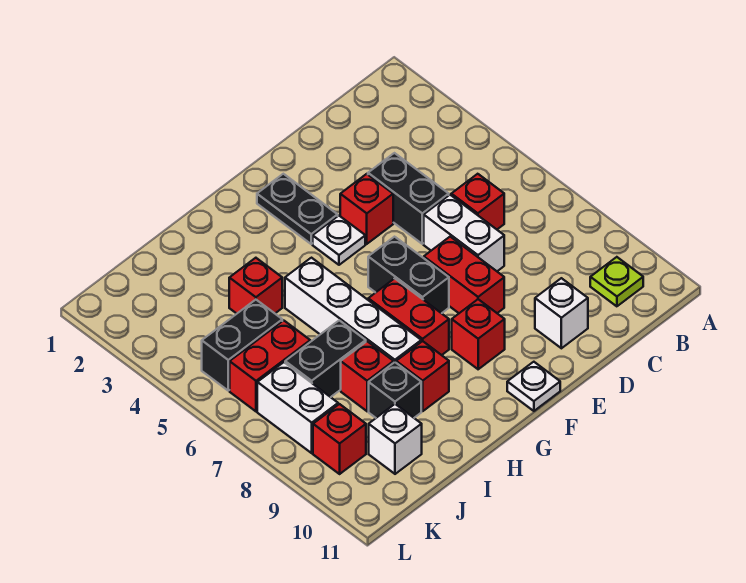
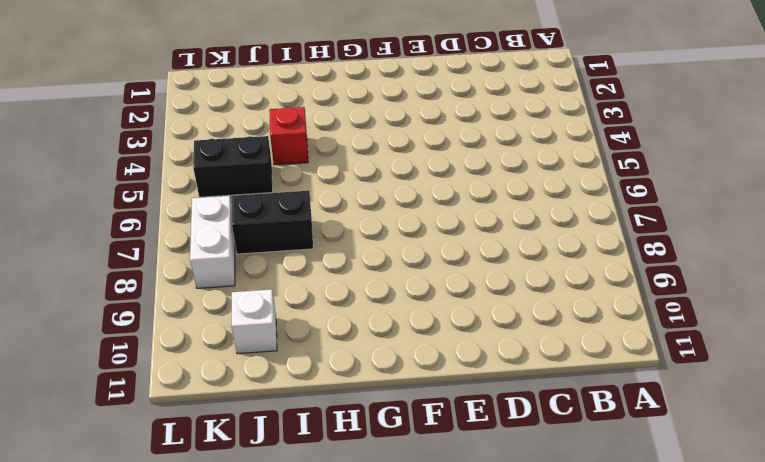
none -> lime 1x1 plate [590,257,643,306]
none -> red 1x1 brick [451,174,504,229]
none -> black 1x2 brick [368,153,449,244]

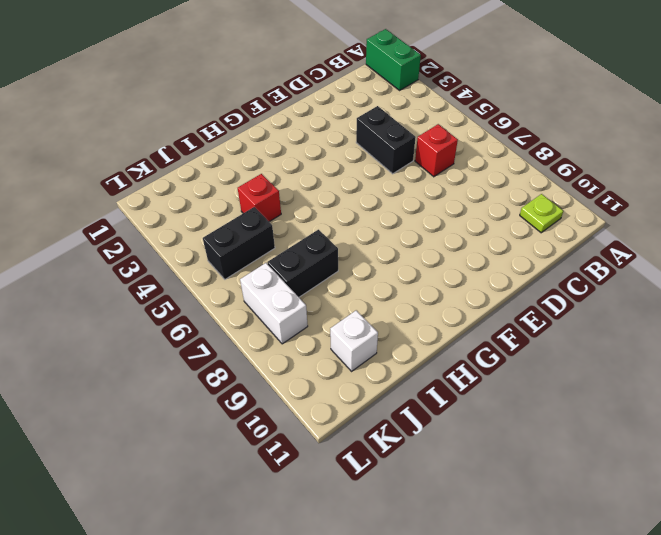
green 1x2 brick [366,29,421,90] -> none
none -> white 1x2 brick [424,195,504,271]
none -> white 1x1 brick [535,278,588,348]
none -> red 1x1 brick [340,174,393,244]

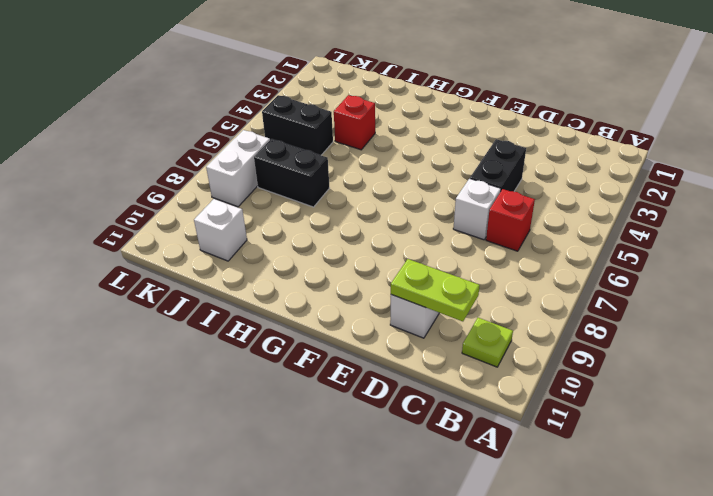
lime 1x2 plate [391,259,480,321] -> none
white 1x1 brick [453,178,501,240] -> white 1x2 brick [424,195,504,271]
none -> red 1x1 brick [340,174,393,244]
none -> red 1x2 brick [424,237,504,313]
none -> black 1x2 plate [257,174,338,244]

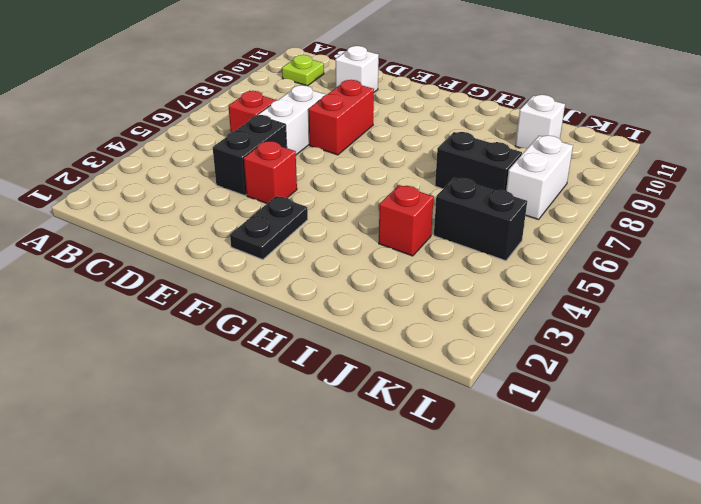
none -> white 1x1 plate [313,216,365,265]
none -> black 1x2 brick [368,237,449,313]
none -> red 1x1 brick [452,299,505,369]

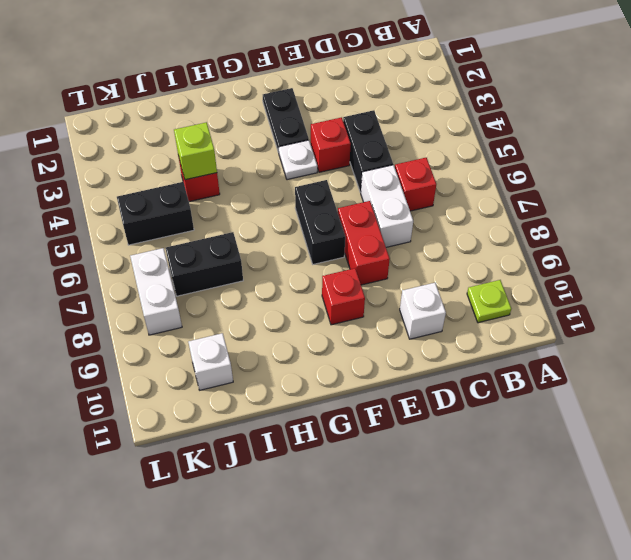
lime 1x1 brick [174,122,217,180] -> none
none -> white 1x1 plate [507,362,560,411]
none -> red 1x2 brick [368,278,449,355]
none -> white 1x4 brick [285,258,421,362]

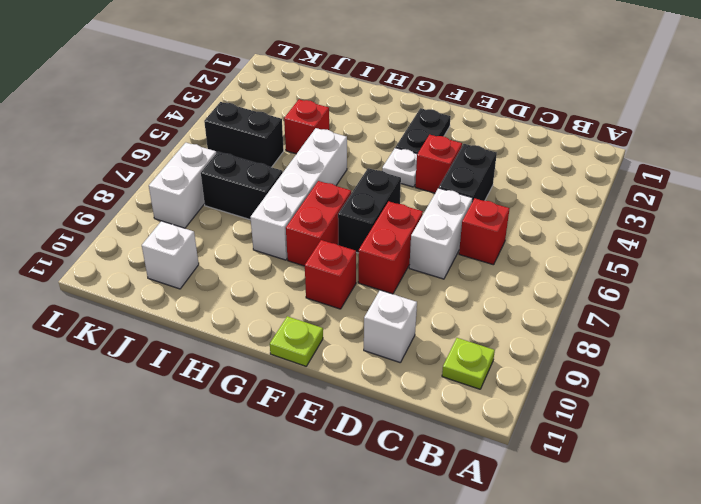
lime 1x1 plate [270,316,323,366] -> white 1x1 plate [507,362,560,411]
none -> red 1x1 brick [396,341,449,411]
none -> red 1x1 brick [341,341,394,411]
none -> black 1x1 brick [369,362,421,418]

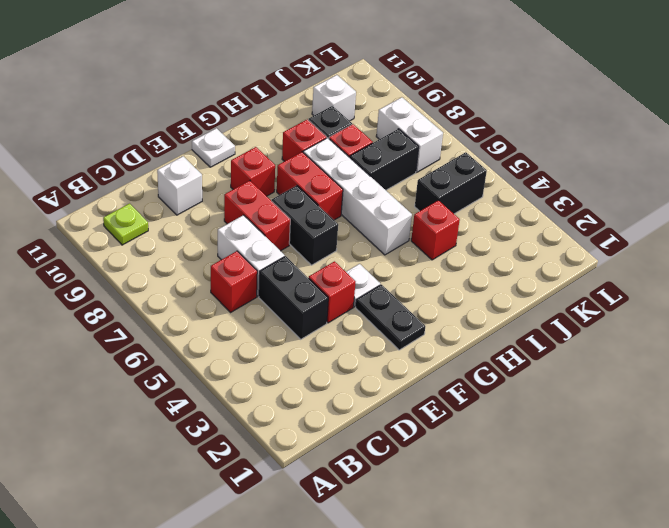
none -> red 1x2 brick [230,320,310,411]
none -> red 1x1 brick [313,404,366,474]

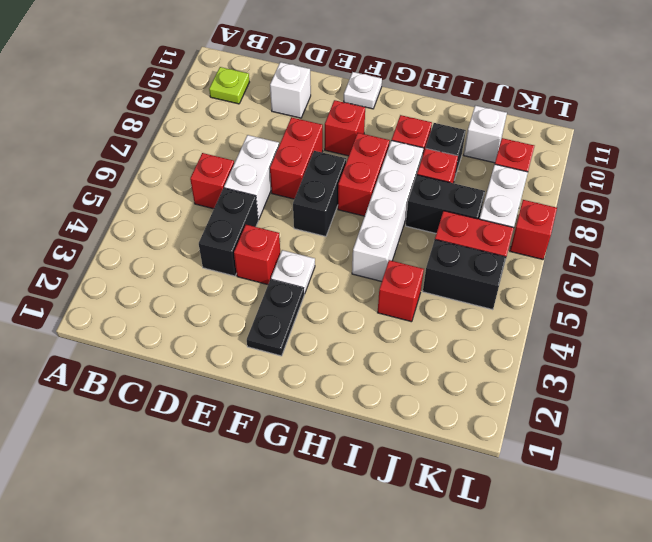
red 1x1 brick [510,200,557,259] -> none

